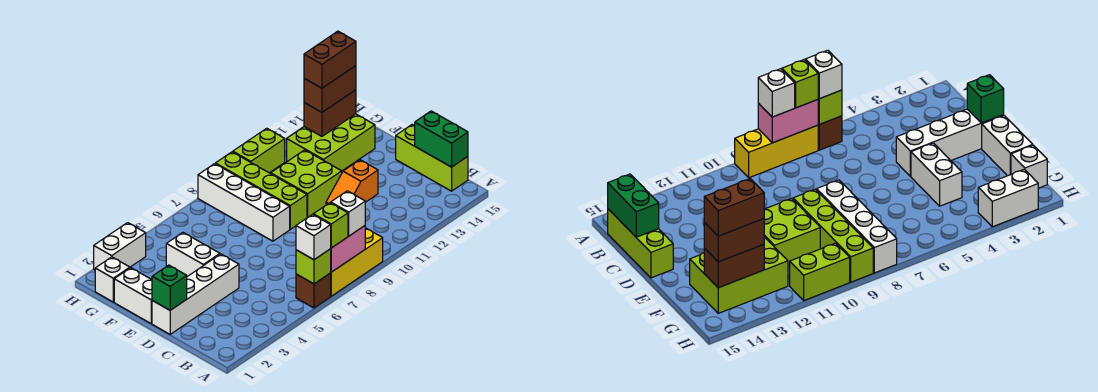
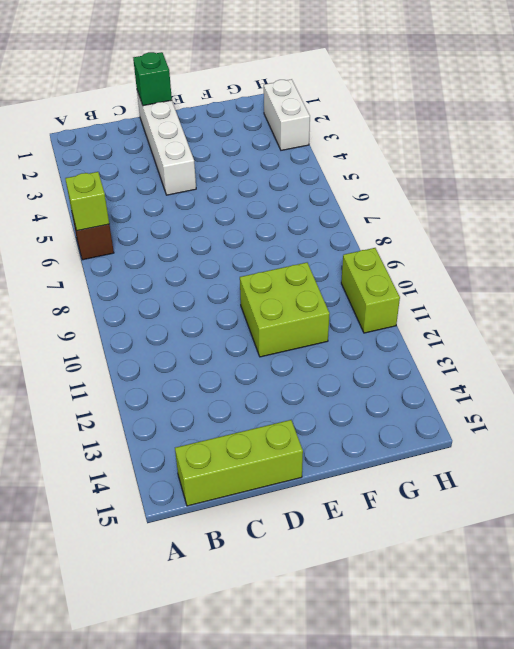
none -> yellow 1x3 brick [331,228,383,296]
none -> orange 1x2 slope [326,160,378,205]
none -> white 1x2 brick [114,268,152,323]

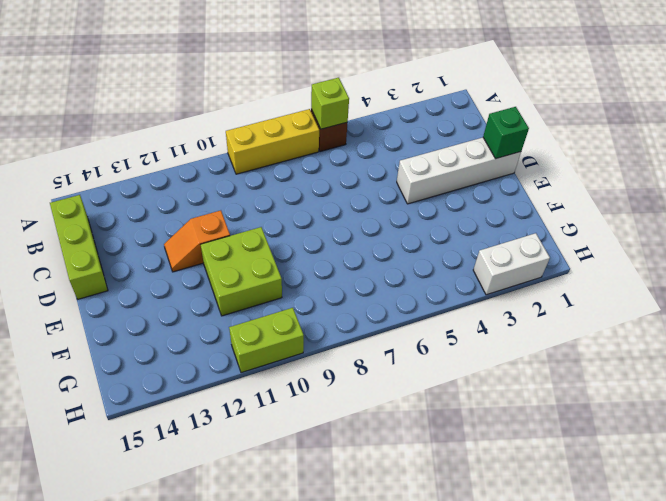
orange 1x2 slope [164,210,230,272] -> orange 1x2 slope turned to [326,160,378,205]
none -> white 1x2 brick [114,268,152,323]
none -> white 1x2 brick [166,233,220,276]
none -> white 1x4 brick [198,164,290,241]

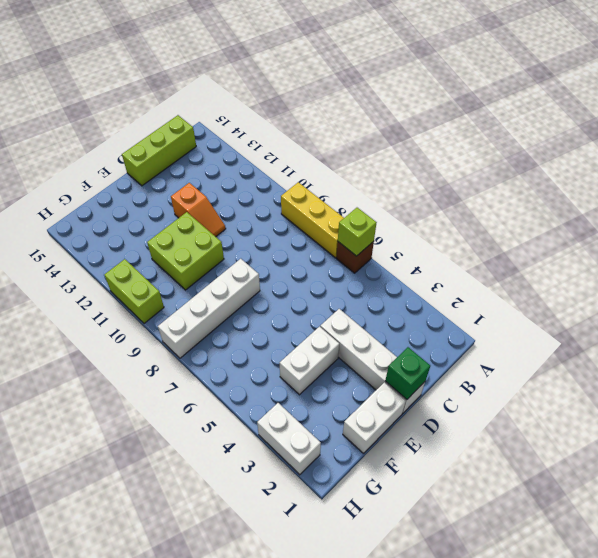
none -> lime 1x4 brick [215,152,307,229]
none -> lime 2x3 brick [287,114,375,171]
none -> white 1x1 brick [95,257,130,302]

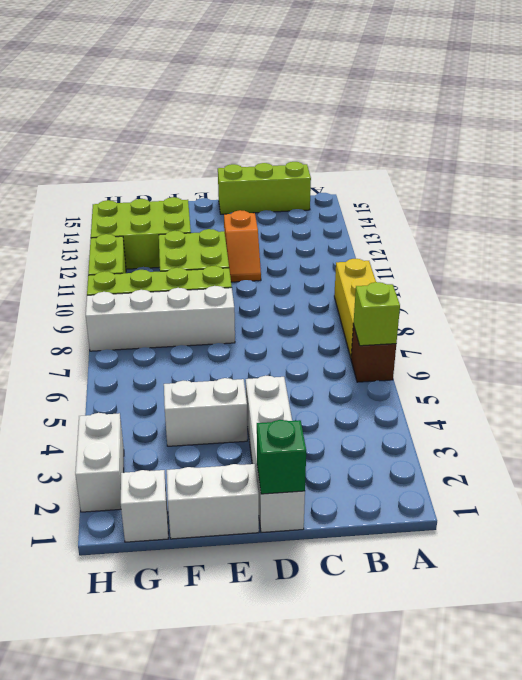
lime 2x3 brick [91,197,191,269] -> lime 2x3 brick turned to [287,114,375,171]
none -> pink 1x2 brick [331,226,365,272]
none -> green 1x2 brick [415,111,468,167]
none -> brown 1x2 brick [304,90,356,136]

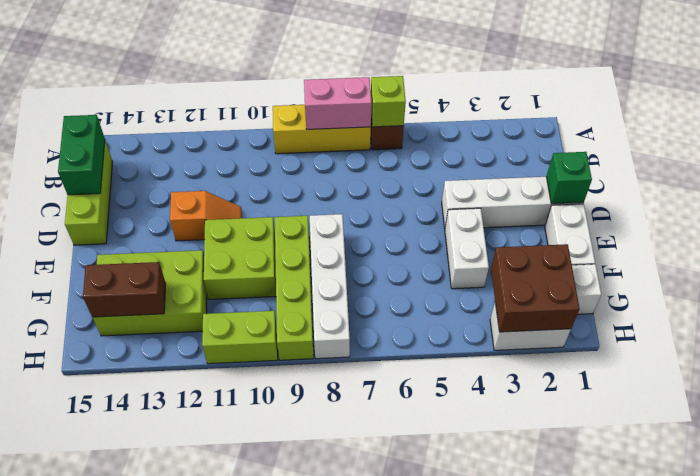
brown 2x2 brick [491,244,580,332] -> none
none -> white 1x1 brick [296,214,331,260]
none -> lime 1x1 brick [313,203,348,248]
none -> white 1x1 brick [331,191,365,236]

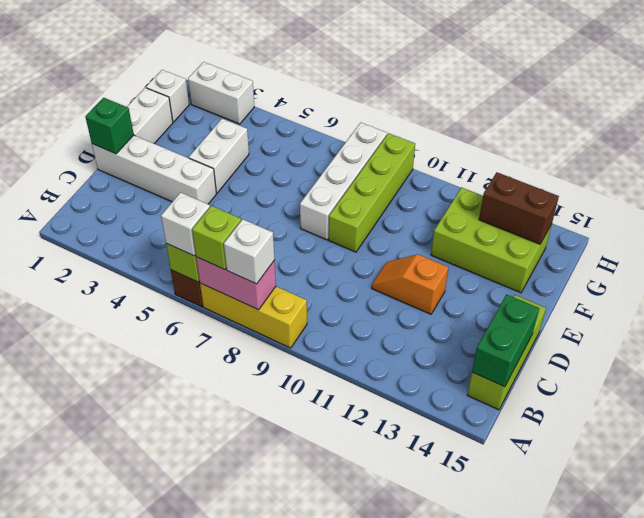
none -> lime 2x2 brick [271,150,342,218]
none -> lime 1x2 brick [233,128,285,173]
none -> brown 1x2 brick [304,66,356,112]

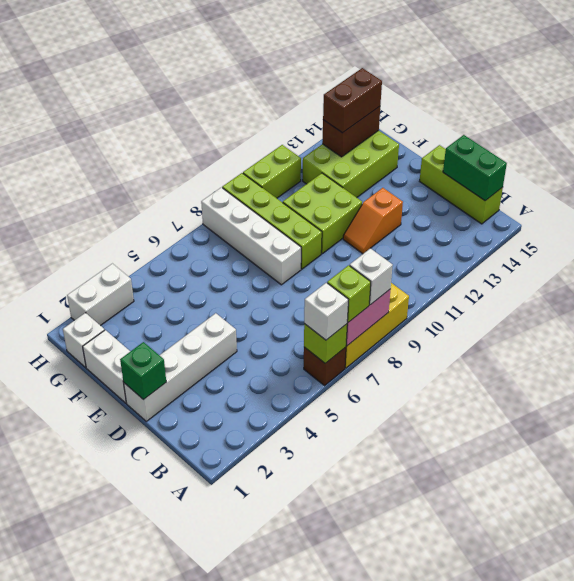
none -> white 1x2 brick [166,233,220,276]
none -> brown 1x2 brick [304,31,356,88]

